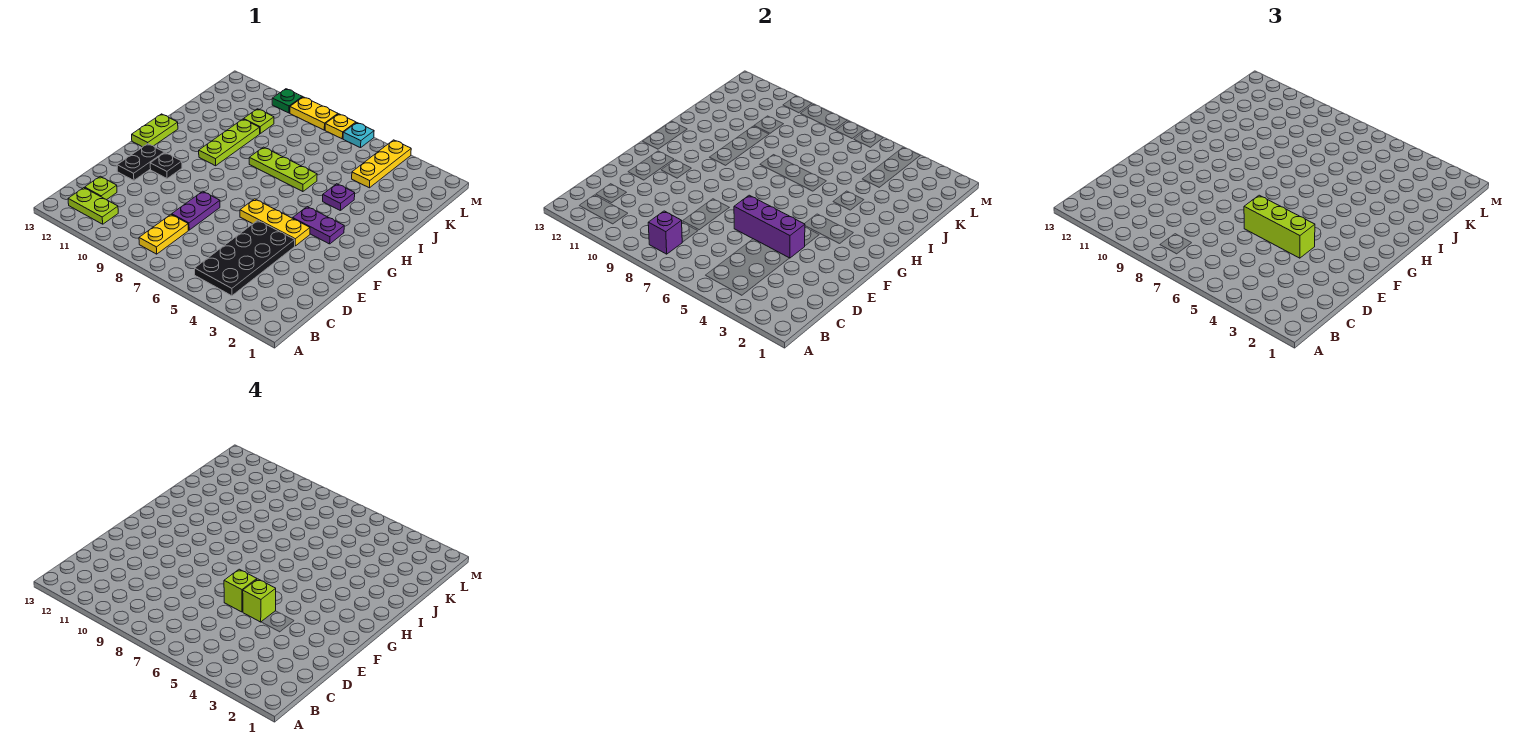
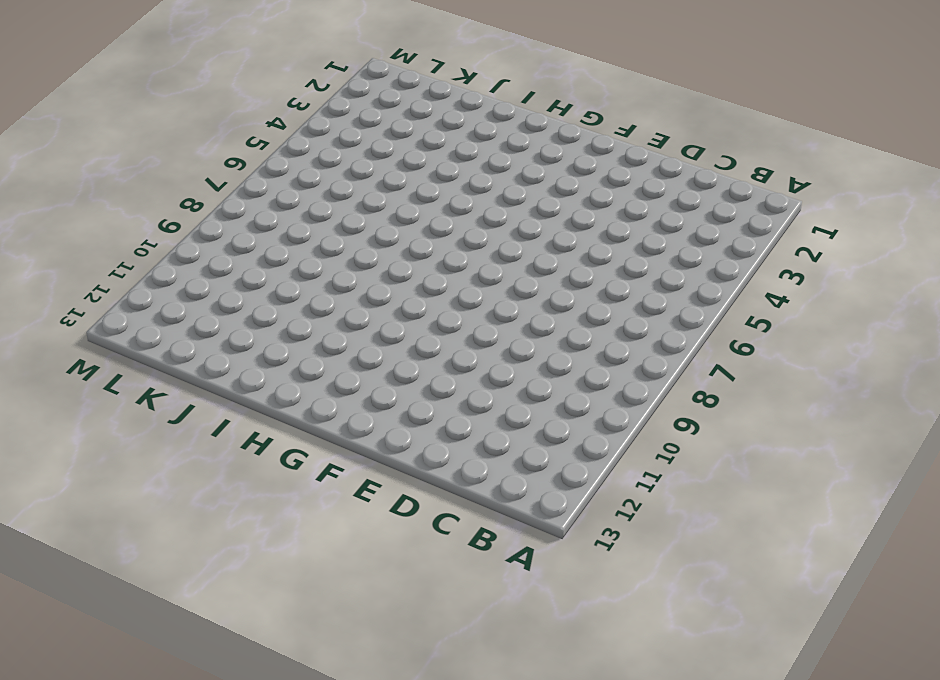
none -> black 2x4 plate [195,220,295,296]
none -> yellow 1x2 plate [139,214,188,254]
none -> lime 1x2 plate [68,188,118,224]

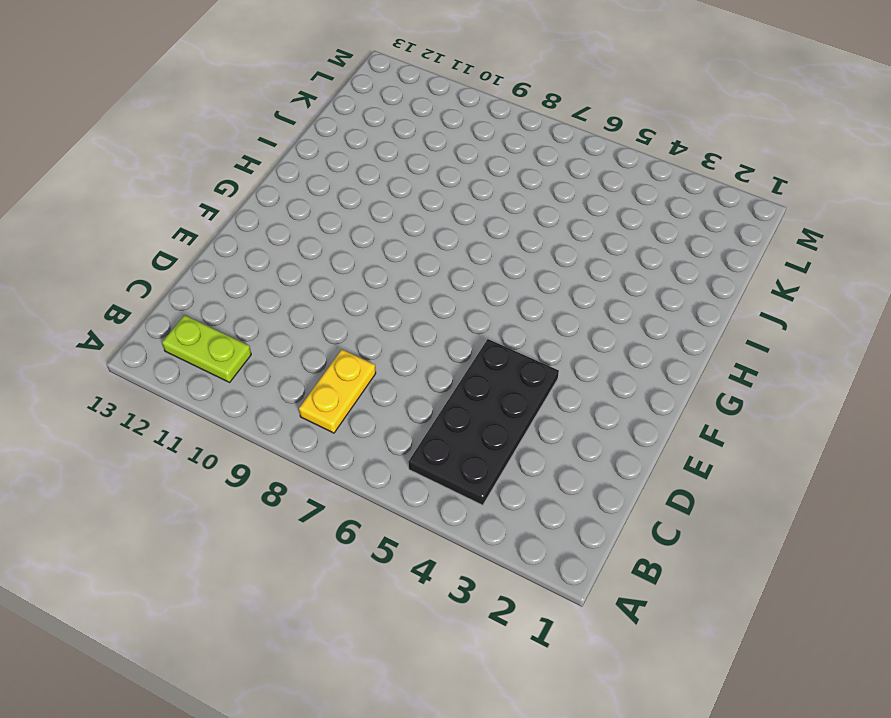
none -> lime 1x1 plate [85,176,117,200]
none -> purple 1x2 plate [172,191,220,230]
none -> black 1x2 plate [117,144,164,180]

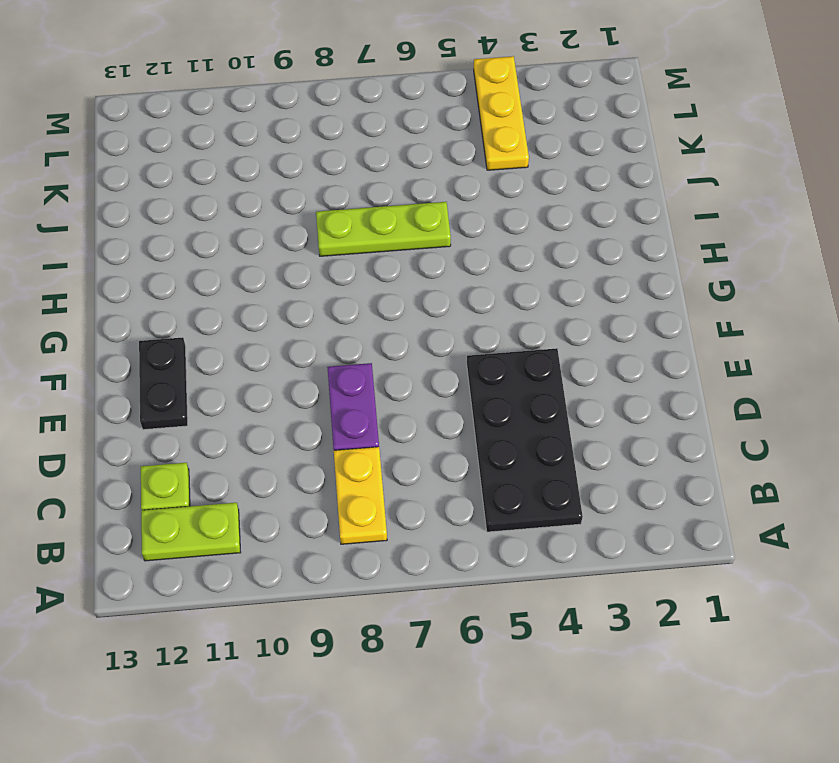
none -> yellow 1x3 plate [240,199,310,246]
none -> black 1x1 plate [150,153,182,179]
none -> purple 1x2 plate [293,207,344,244]

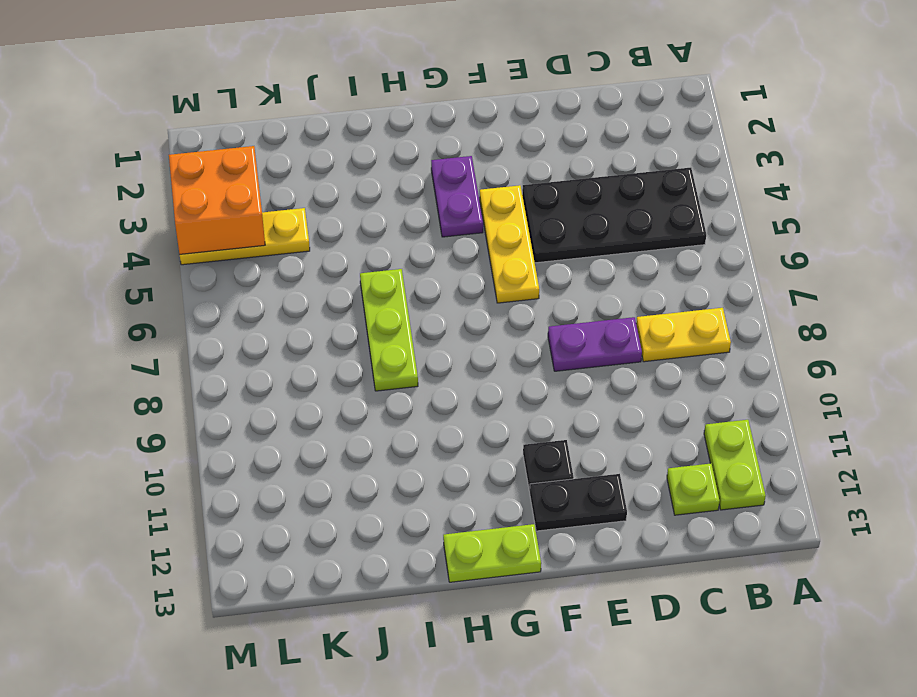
orange 2x2 brick [169,146,265,254] -> none
none -> lime 1x3 plate [199,119,260,166]
none -> purple 1x1 plate [323,184,355,210]
none -> lime 1x1 plate [244,109,274,133]

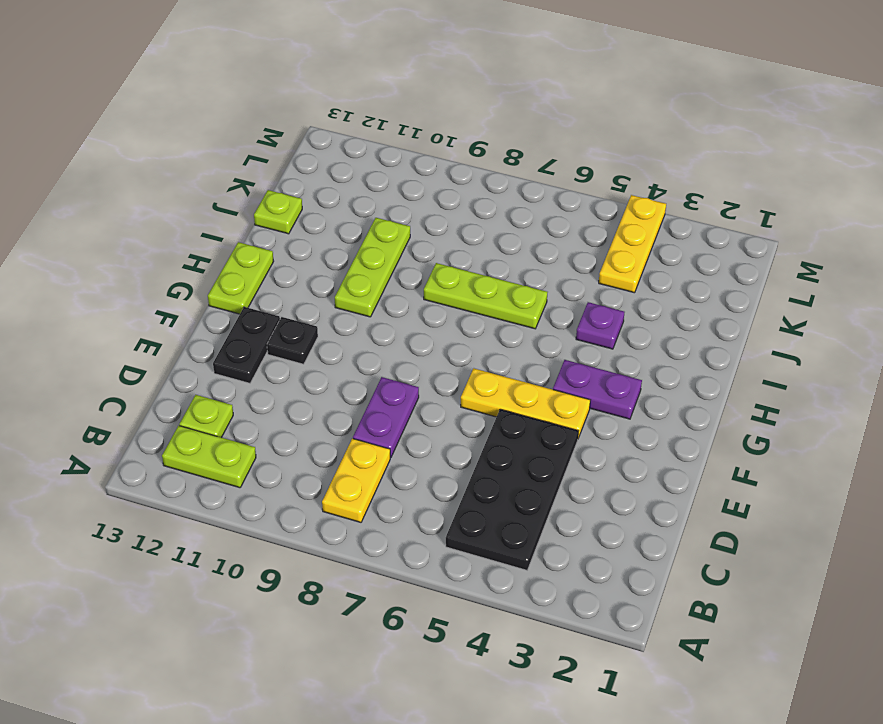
lime 1x1 plate [254,190,302,234] -> lime 1x1 plate moved to [244,109,274,133]
none -> cyan 1x1 plate [343,123,374,148]
none -> yellow 1x1 plate [325,114,356,139]
none -> yellow 1x2 plate [290,97,338,130]

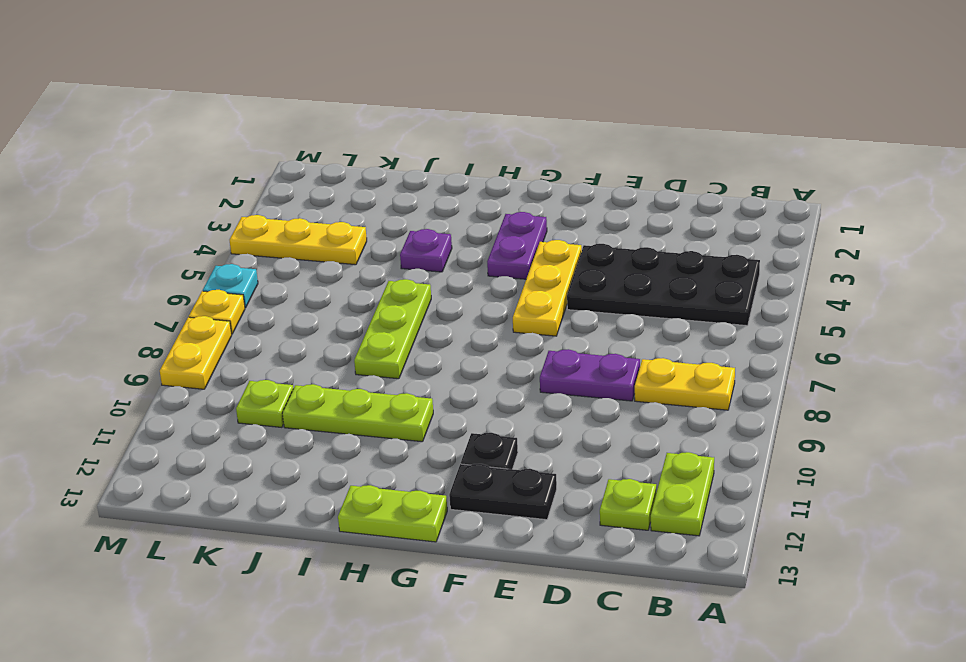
none -> green 1x1 plate [272,89,302,113]
none -> purple 1x1 brick [648,211,682,254]
none -> purple 1x3 brick [734,195,805,258]

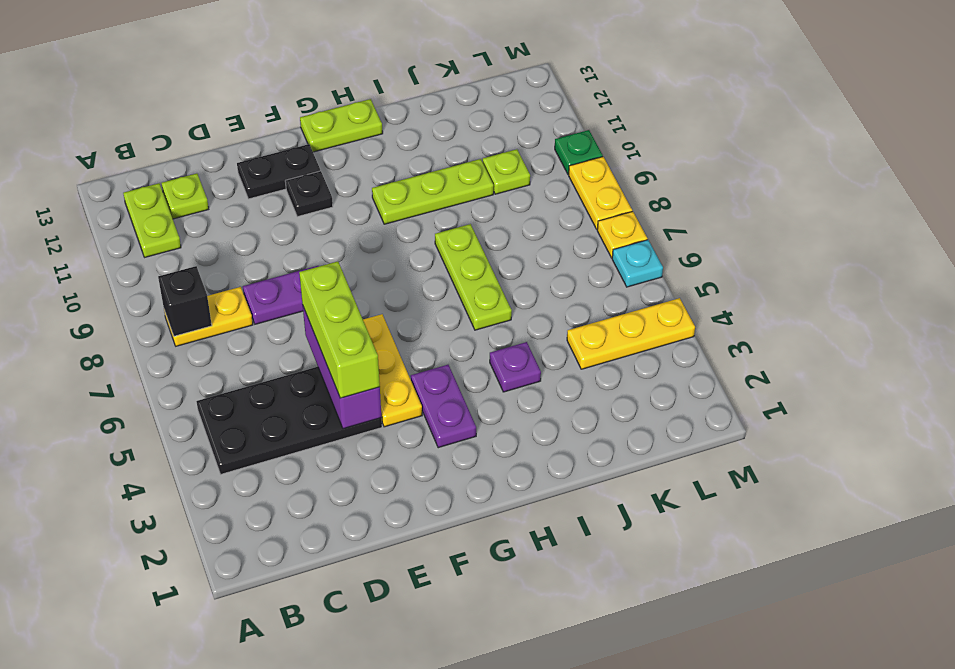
black 1x1 brick [158,266,212,336] -> purple 1x1 brick [648,211,682,254]
none -> lime 1x1 brick [243,579,276,622]
none -> lime 1x1 brick [224,569,257,612]

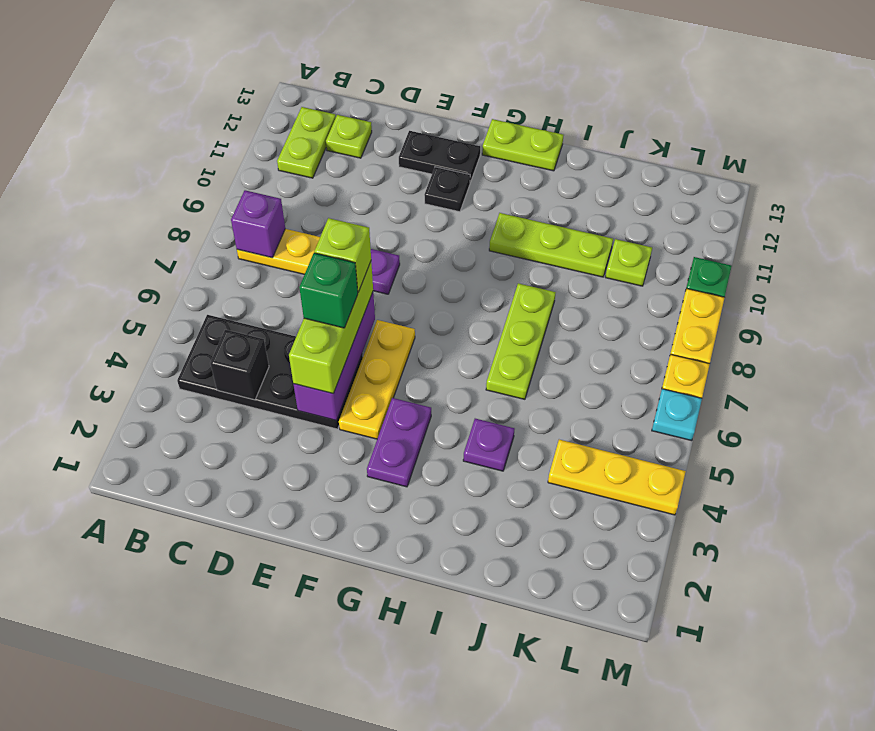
black 1x1 brick [210,330,269,400] -> none
green 1x1 brick [299,253,358,328] -> lime 1x1 brick [243,579,276,622]

